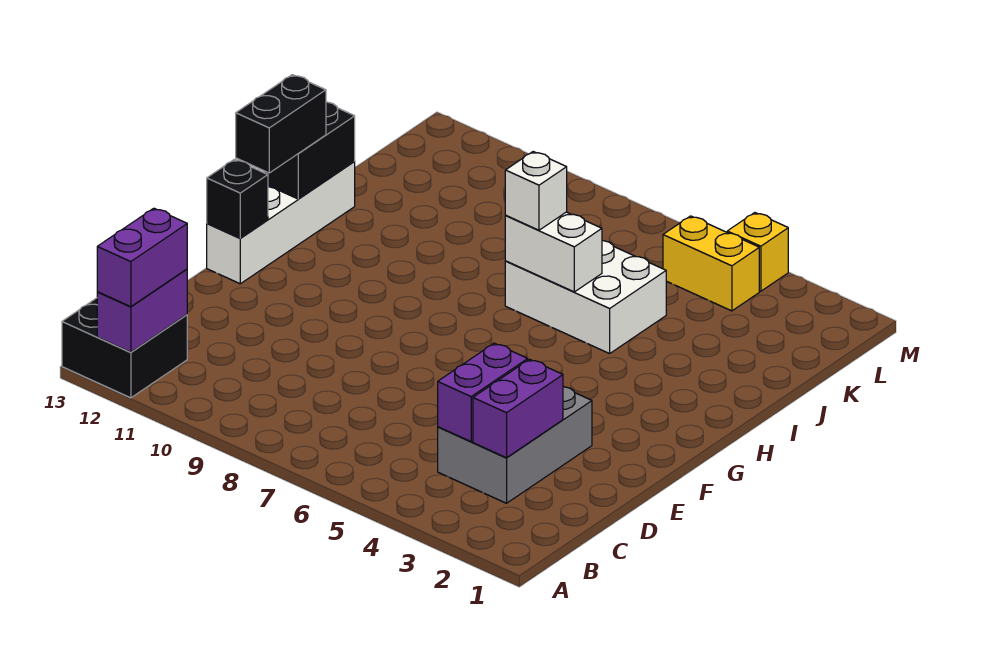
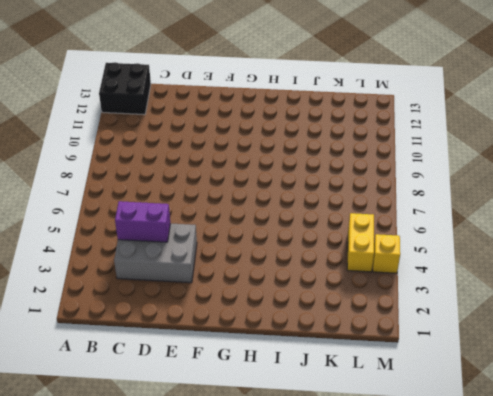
none -> white 1x4 brick [207,162,355,284]
none -> white 2x3 brick [505,240,666,354]
none -> purple 1x2 brick [97,269,187,352]

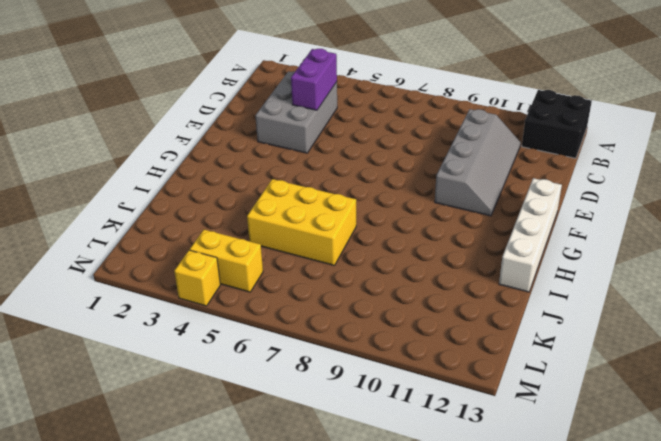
grey 2x4 slope [435,109,521,216] -> none
yellow 2x3 brick [247,179,356,266] -> white 2x3 brick [505,240,666,354]
none -> purple 1x2 brick [97,269,187,352]
none -> purple 1x2 brick [473,359,563,458]
none -> black 1x1 brick [207,159,268,238]

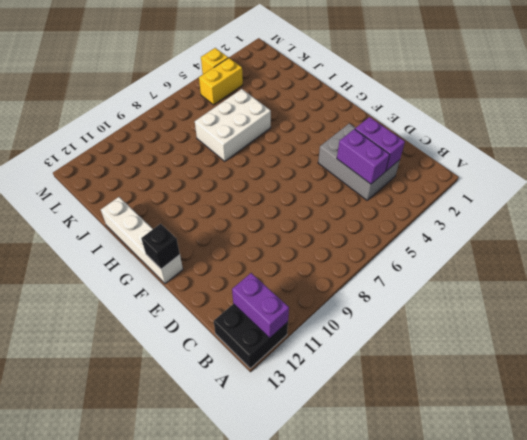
none -> black 1x2 brick [265,102,355,199]
none -> white 1x2 brick [505,212,602,292]
none -> purple 1x2 brick [97,208,187,307]

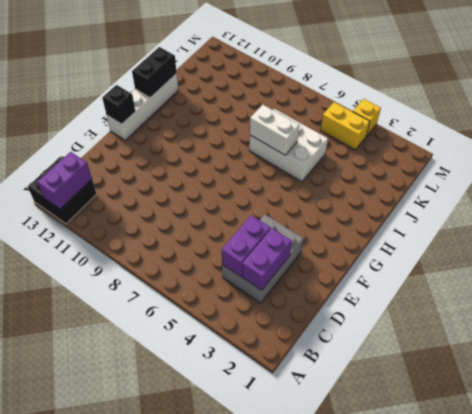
none -> purple 1x2 brick [97,208,187,307]
none -> black 1x2 brick [236,75,326,173]
none -> white 1x1 brick [505,152,567,230]

